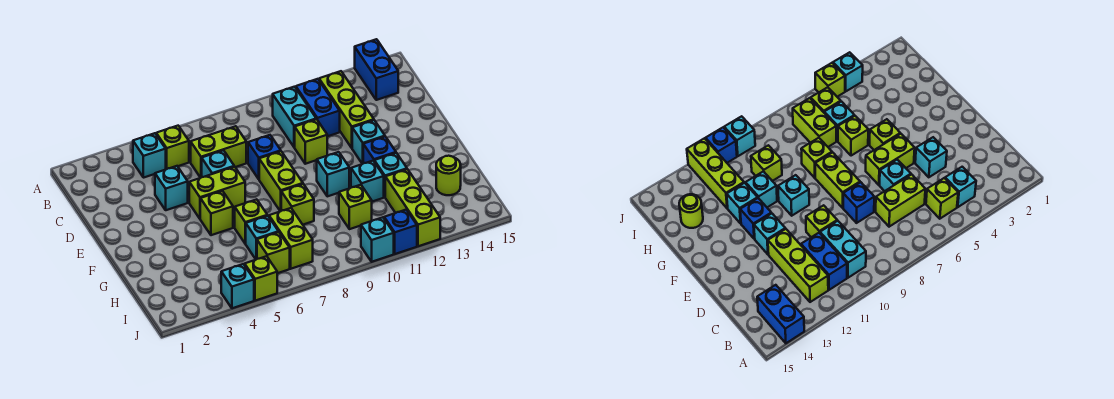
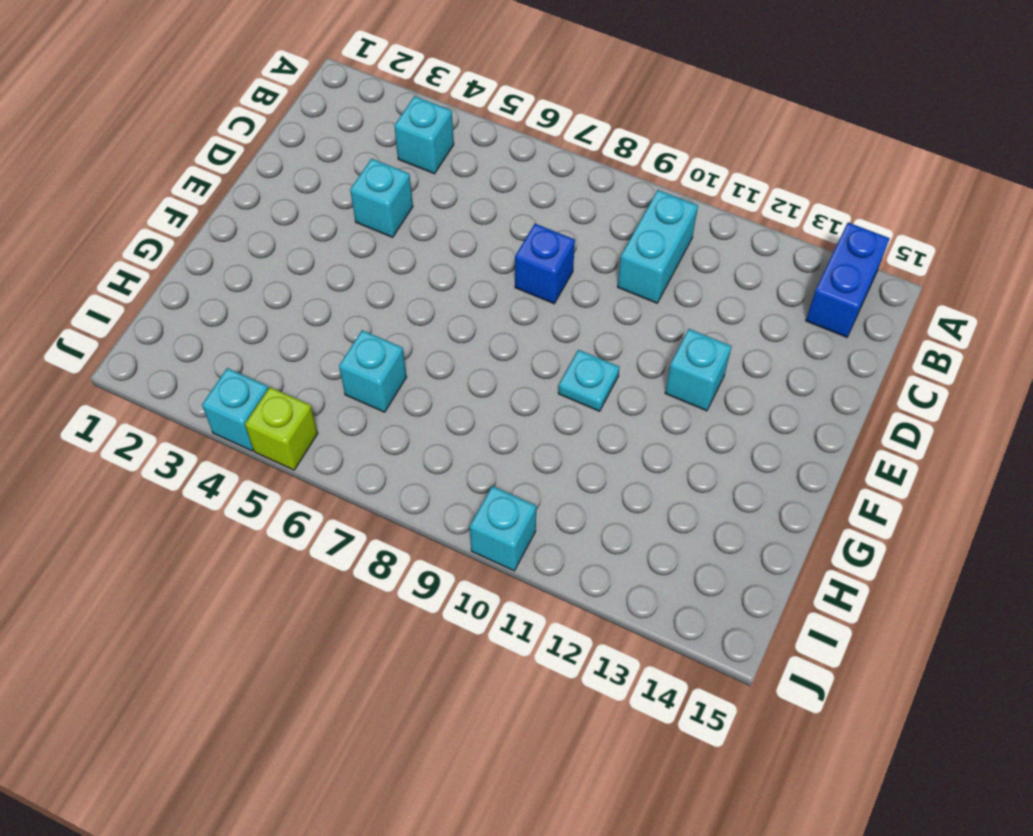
cyan 1x1 plate [558,350,620,411] -> cyan 1x1 brick [317,152,349,196]
none -> lime 1x1 brick [156,126,189,169]
none -> blue 1x2 brick [296,79,340,136]
none -> lime 1x3 brick [319,71,374,148]
none -> lime 1x2 brick [191,126,246,178]

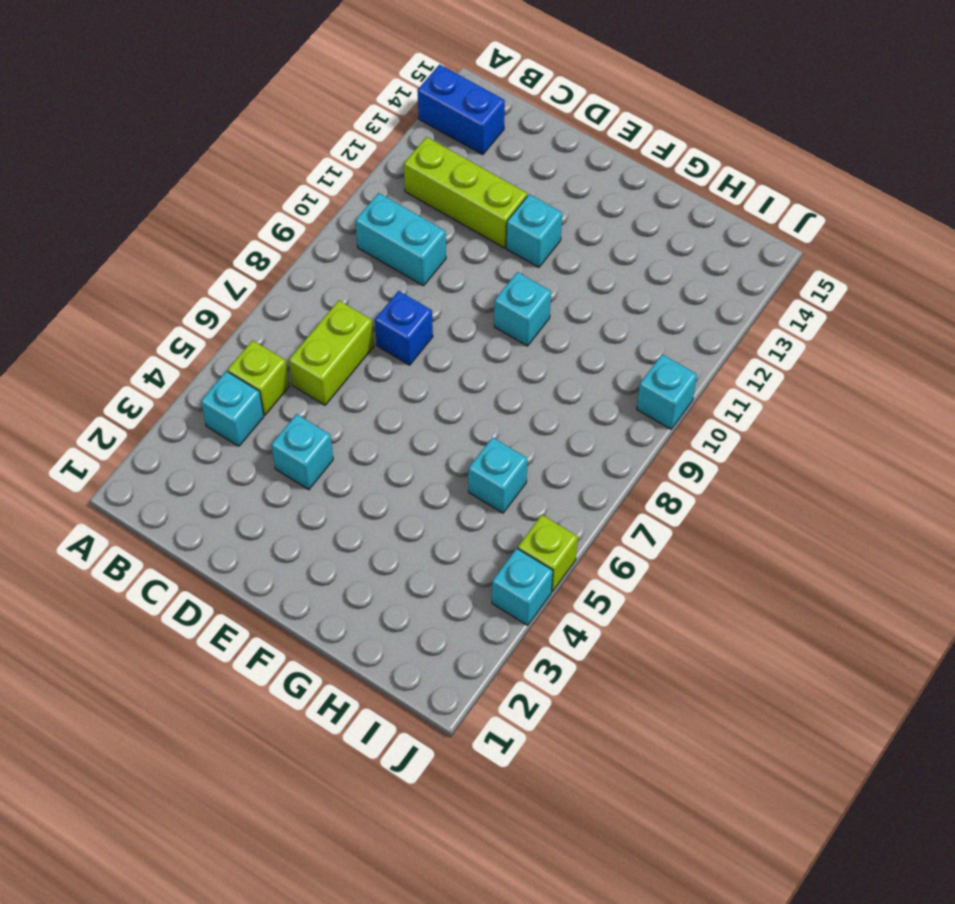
none -> blue 1x2 brick [296,79,340,136]
none -> cyan 1x1 brick [202,150,234,177]
none -> lime 1x1 brick [295,119,327,164]
none -> lime 1x2 brick [189,167,245,219]

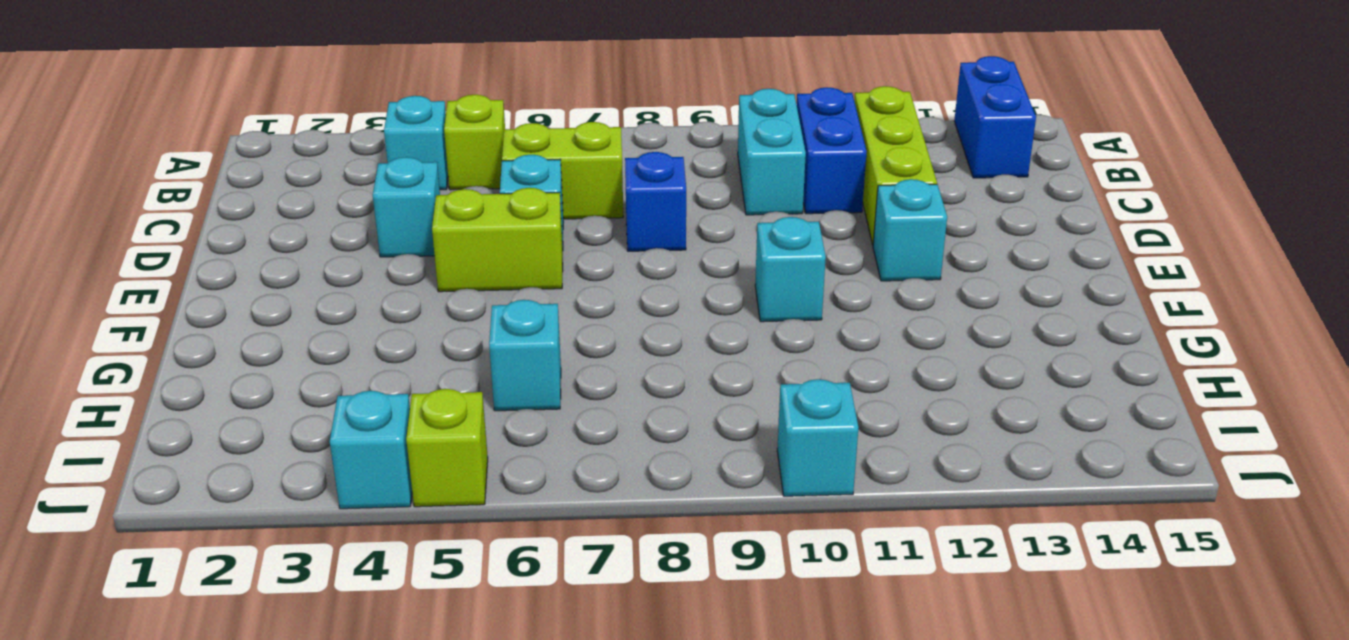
none -> lime 1x1 brick [295,119,327,164]
none -> lime 1x2 brick [259,151,303,211]
none -> lime 1x1 brick [200,191,233,235]
none -> blue 1x1 brick [363,137,396,163]

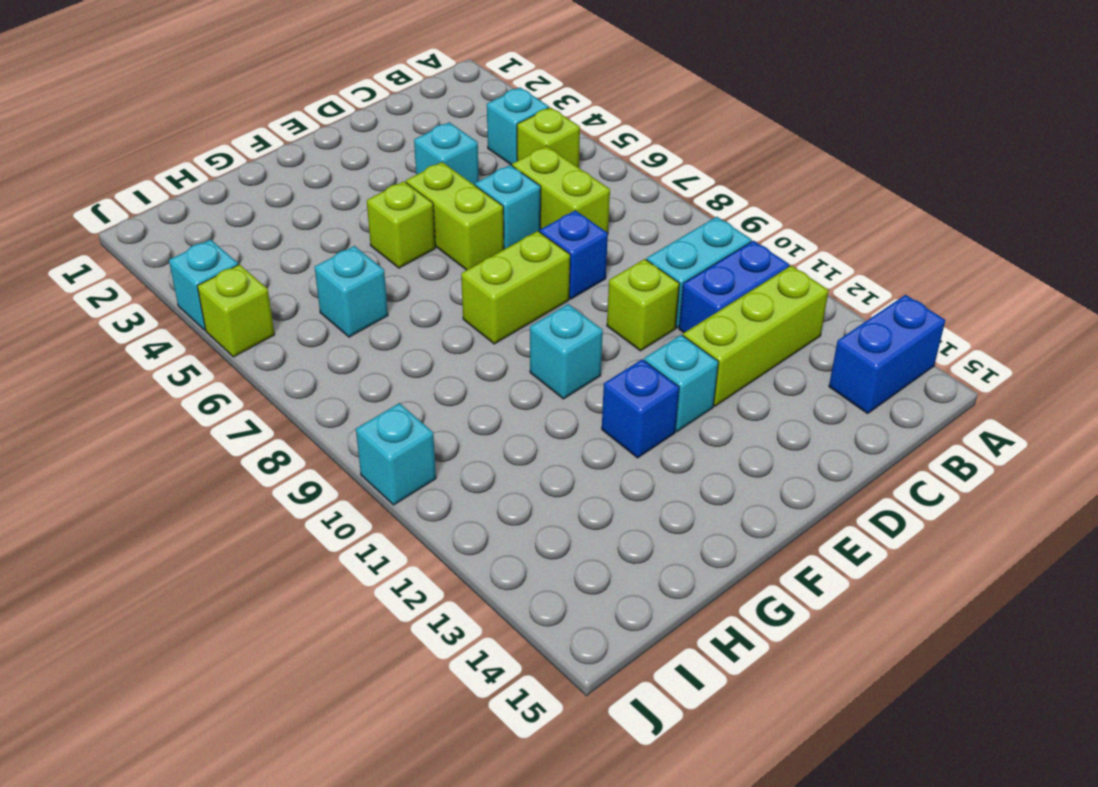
none -> lime 1x1 brick [235,199,267,244]
none -> lime 1x1 brick [281,184,314,225]
none -> cyan 1x1 brick [351,161,384,202]
none -> cyan 1x1 brick [374,153,407,197]

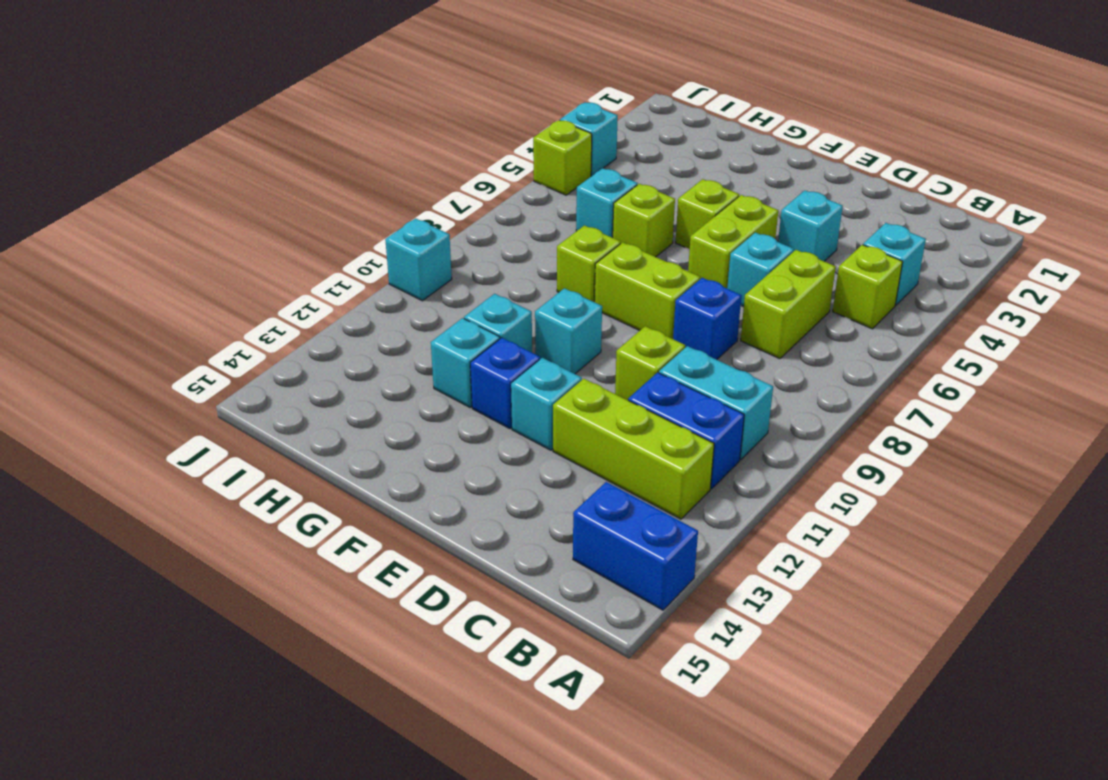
none -> lime 1x2 brick [269,208,313,269]
none -> lime 1x1 brick [339,185,372,229]
none -> lime 1x3 brick [385,169,440,246]
none -> lime 1x1 round brick [436,156,461,195]

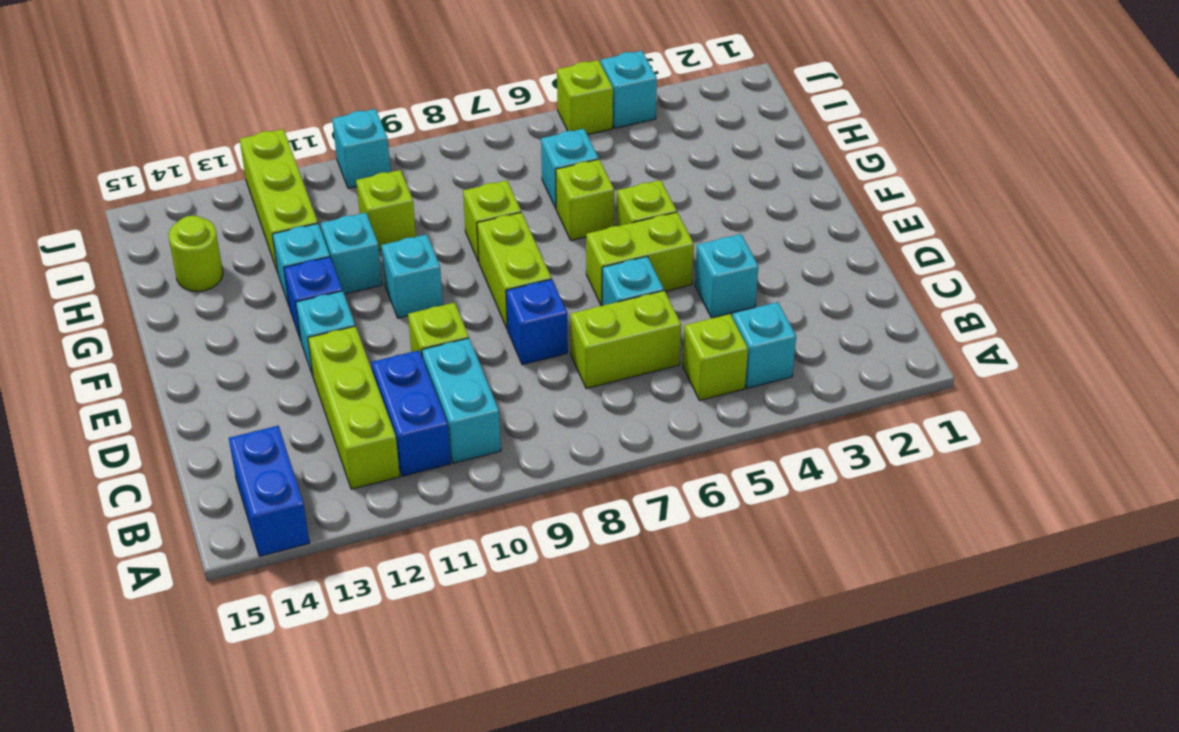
none -> lime 1x2 brick [269,208,313,269]
none -> lime 1x1 brick [257,232,290,273]
none -> blue 1x1 brick [384,210,417,254]

